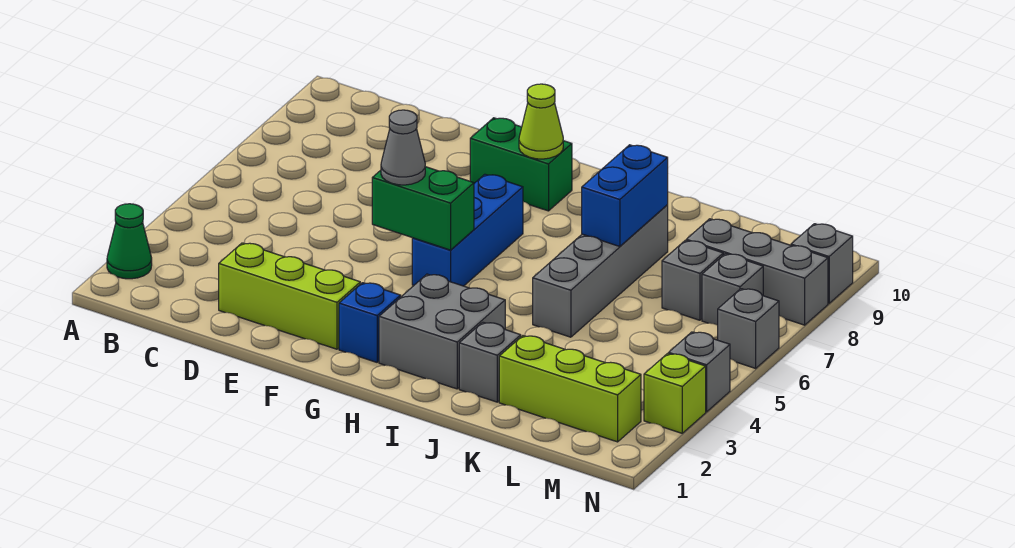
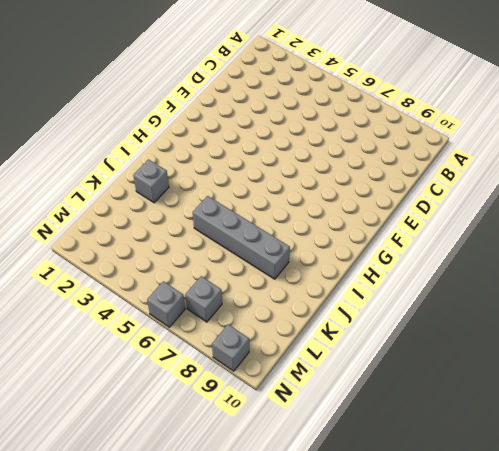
none -> green 1x1 cone [107,204,152,279]
none -> lime 1x3 brick [219,243,360,349]
none -> green 1x2 brick [470,118,572,211]

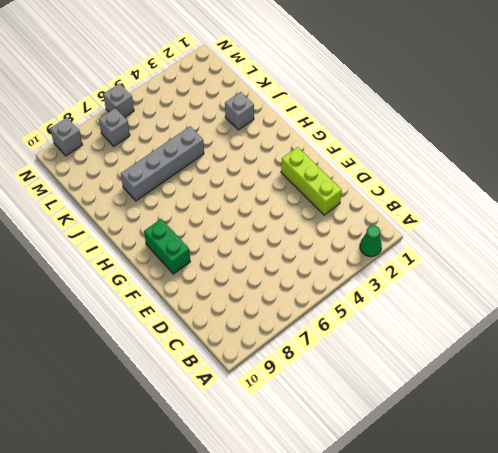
none -> blue 1x1 brick [339,283,401,362]
none -> blue 1x3 brick [412,174,523,286]
none -> grey 2x2 brick [379,274,505,389]

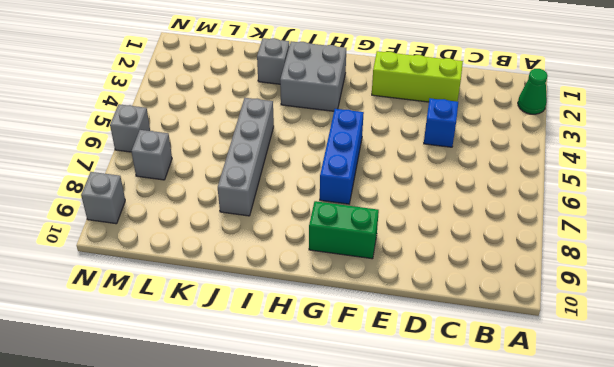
blue 1x1 brick [424,98,458,147] -> blue 1x1 brick moved to [339,283,401,362]
none -> lime 1x3 brick [499,336,641,442]
none -> grey 1x1 brick [662,240,723,320]
none -> grey 1x3 brick [686,219,828,325]

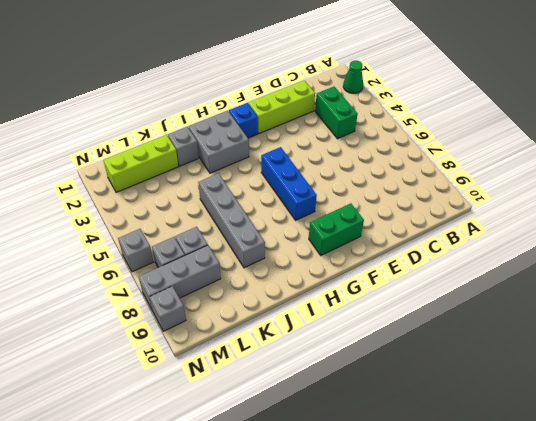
green 1x2 brick [315,87,358,139] -> green 1x2 brick turned to [372,167,474,250]
none -> lime 1x1 brick [644,354,706,433]
none -> grey 1x1 brick [669,332,730,412]
none -> lime 1x1 cone [519,84,563,159]

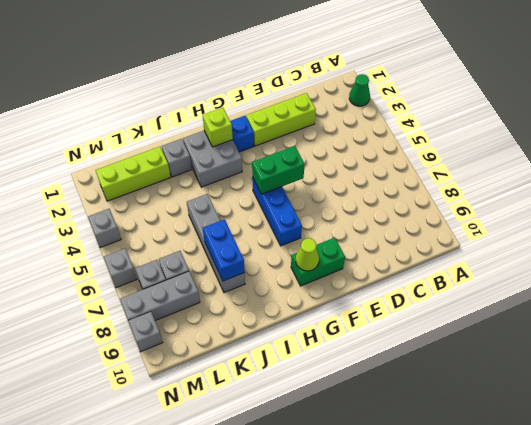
lime 1x1 brick [203,108,233,147] -> lime 1x1 brick moved to [644,354,706,433]
none -> grey 1x1 cone [381,110,425,185]

